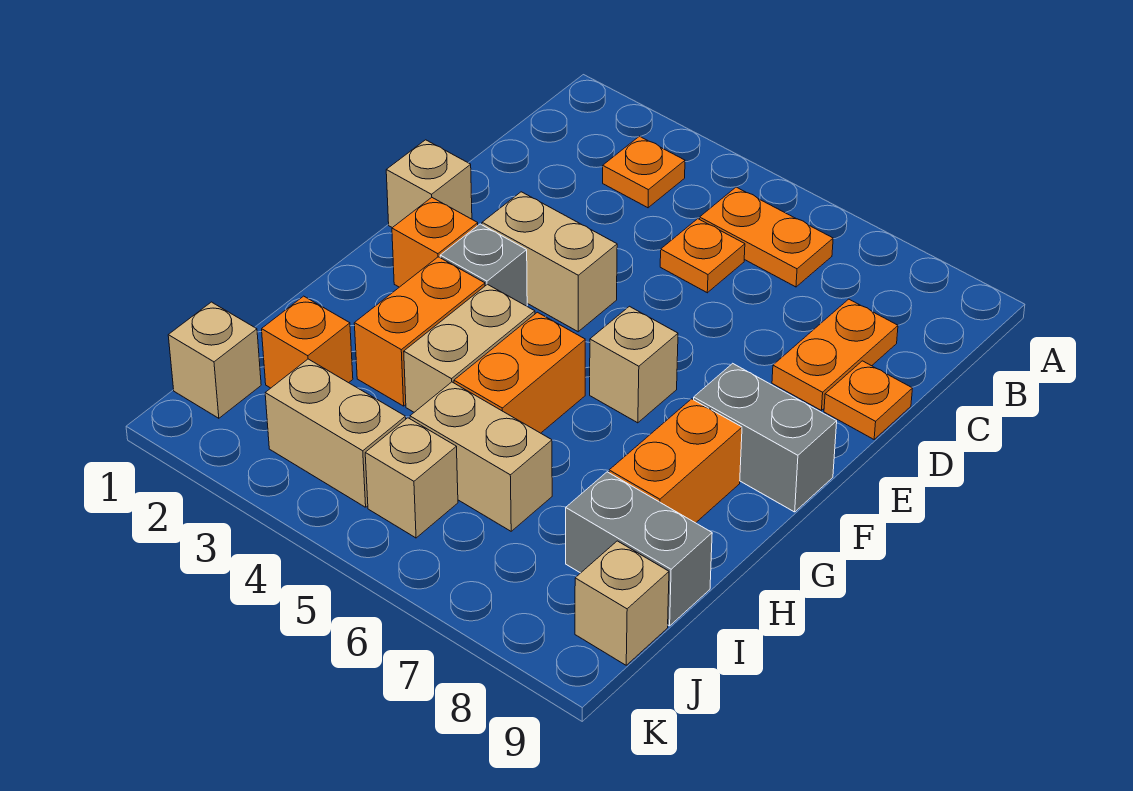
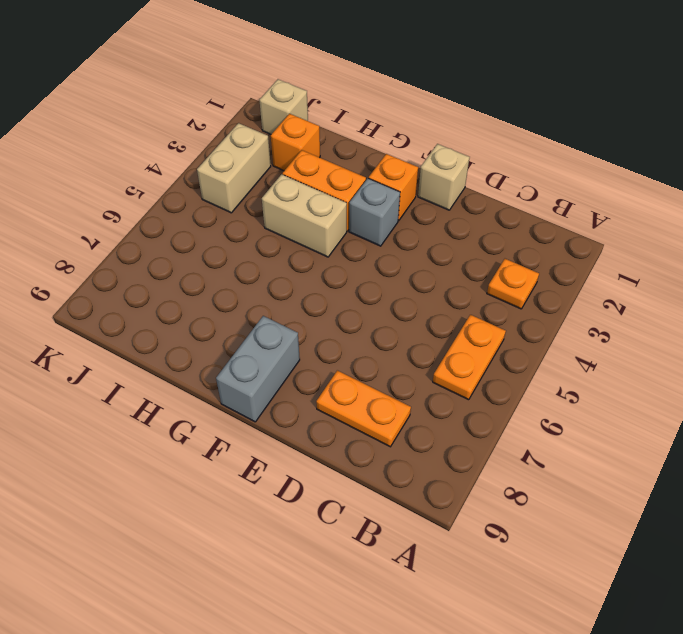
none -> orange 1x1 plate [660,219,745,293]
none -> orange 1x1 plate [824,361,913,439]
none -> tan 1x2 brick [482,192,617,332]

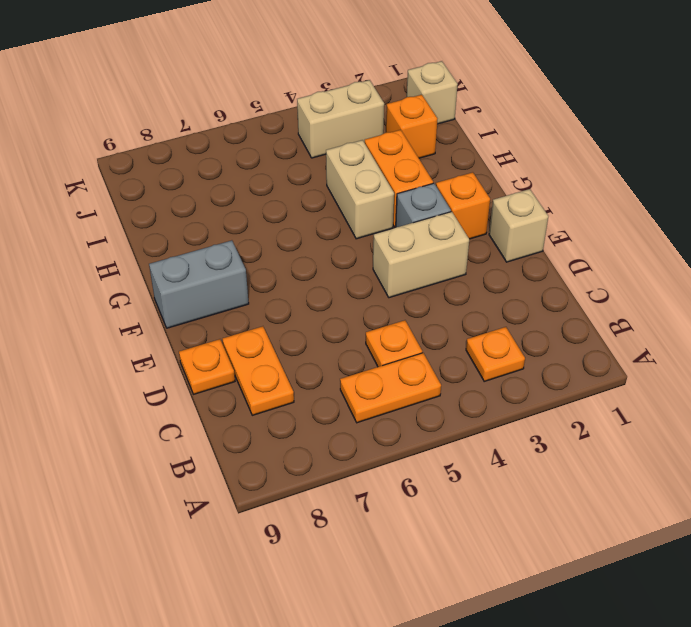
none -> tan 1x1 brick [590,306,678,423]
none -> orange 1x2 brick [454,312,585,433]
none -> orange 1x2 brick [609,399,742,523]

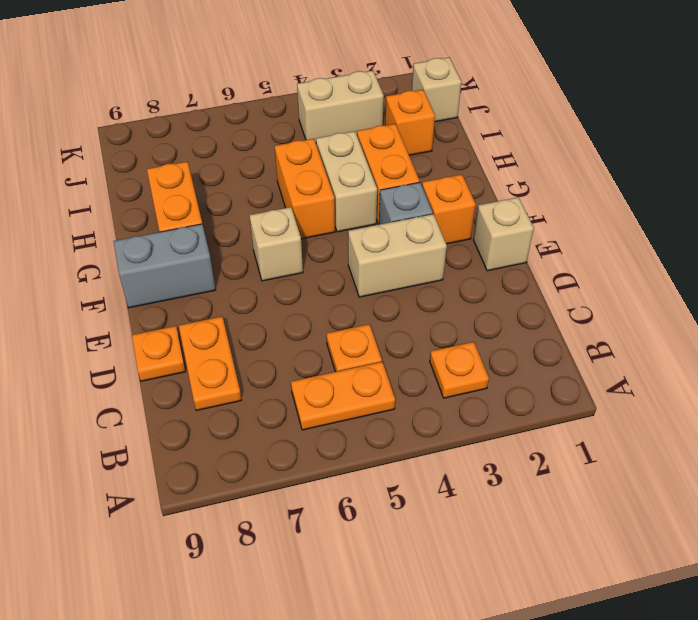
none -> tan 1x2 brick [410,382,552,531]
none -> grey 1x2 brick [566,472,712,626]
none -> tan 1x1 brick [365,418,458,538]

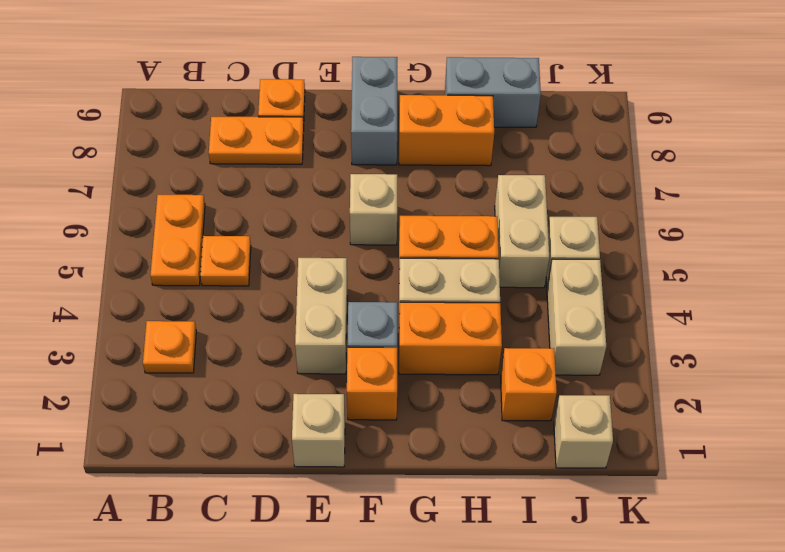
grey 1x2 brick [445,57,541,127] -> grey 1x2 brick turned to [566,472,712,626]
none -> tan 1x1 brick [575,541,669,665]

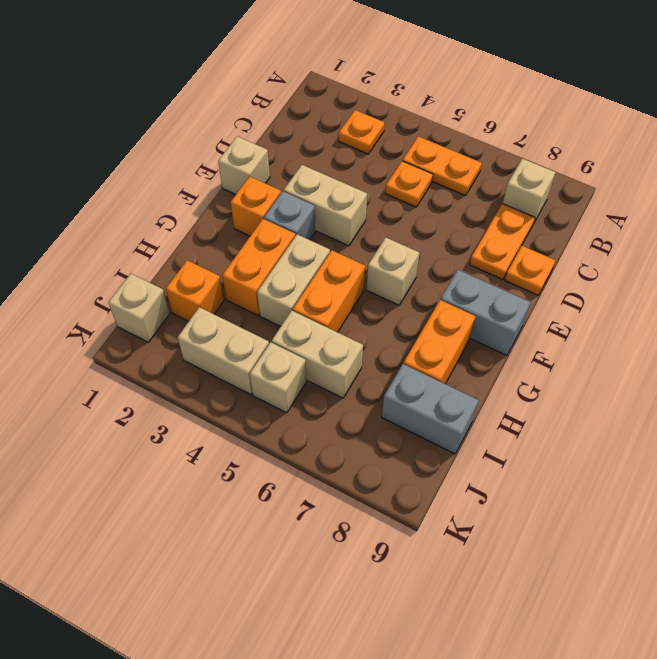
tan 1x1 brick [503,159,556,224] -> tan 1x1 brick moved to [575,541,669,665]

